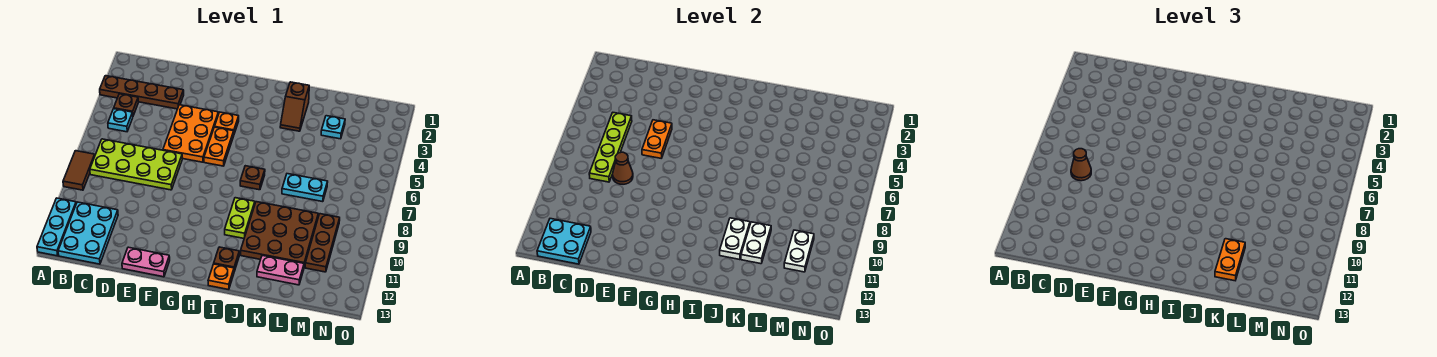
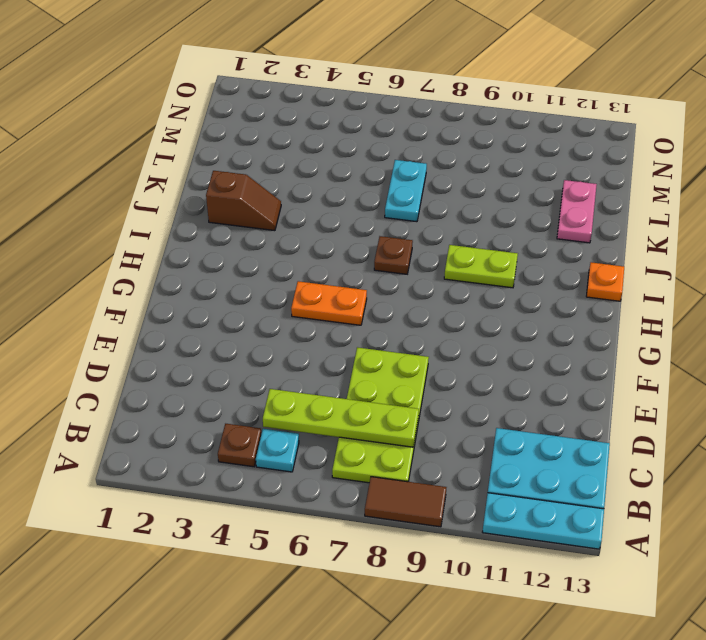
none -> brown 1x4 plate [100,76,184,109]
none -> orange 2x3 plate [163,105,218,162]
none -> pink 1x2 plate [122,247,170,277]
none -> orange 1x1 plate [215,112,239,134]

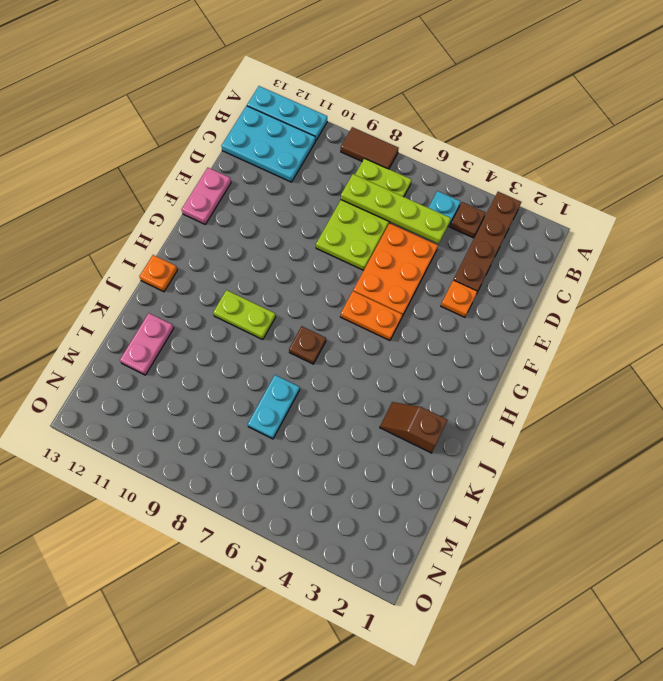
orange 2x3 plate [353,223,438,316] -> orange 2x3 plate turned to [163,105,218,162]
orange 1x1 plate [441,280,478,317] -> orange 1x1 plate moved to [215,112,239,134]
none -> brown 1x1 plate [214,247,239,271]
none -> brown 3x3 plate [241,202,318,266]
none -> cyan 1x1 plate [321,116,345,139]
none -> brown 1x3 plate [305,214,340,272]

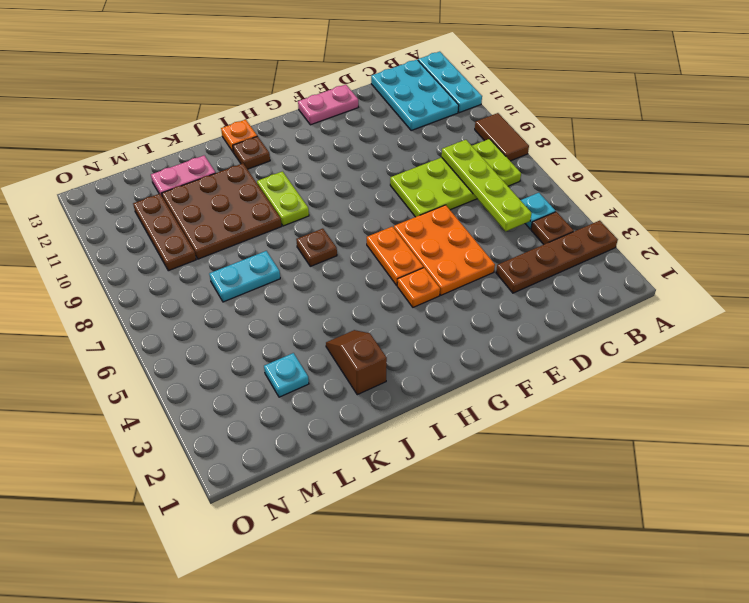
none -> cyan 2x2 plate [537,219,591,264]
none -> brown 1x1 cone [613,152,633,184]
none -> orange 1x2 plate [642,120,672,158]
none -> white 1x2 plate [720,218,750,260]

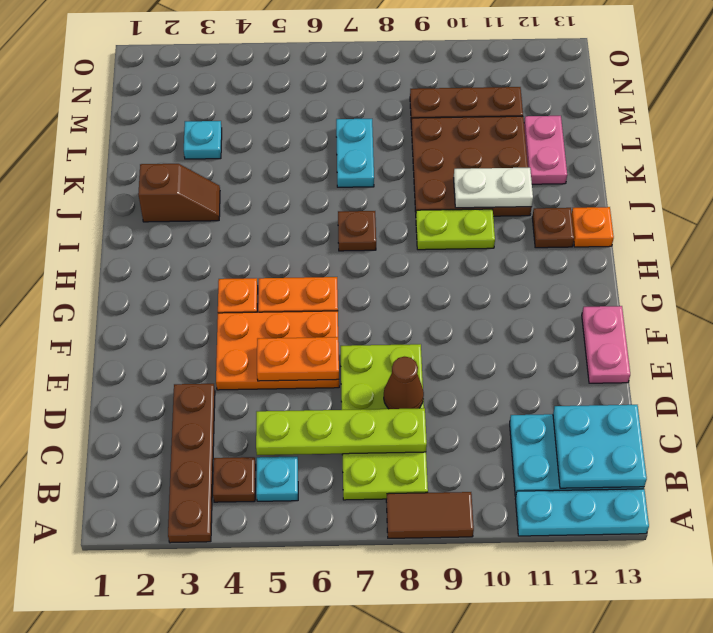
none -> white 1x2 plate [741,222,771,264]
none -> white 1x2 plate [784,230,814,272]
none -> brown 1x1 cone [1071,149,1091,181]
none -> orange 1x2 plate [1215,239,1245,281]

